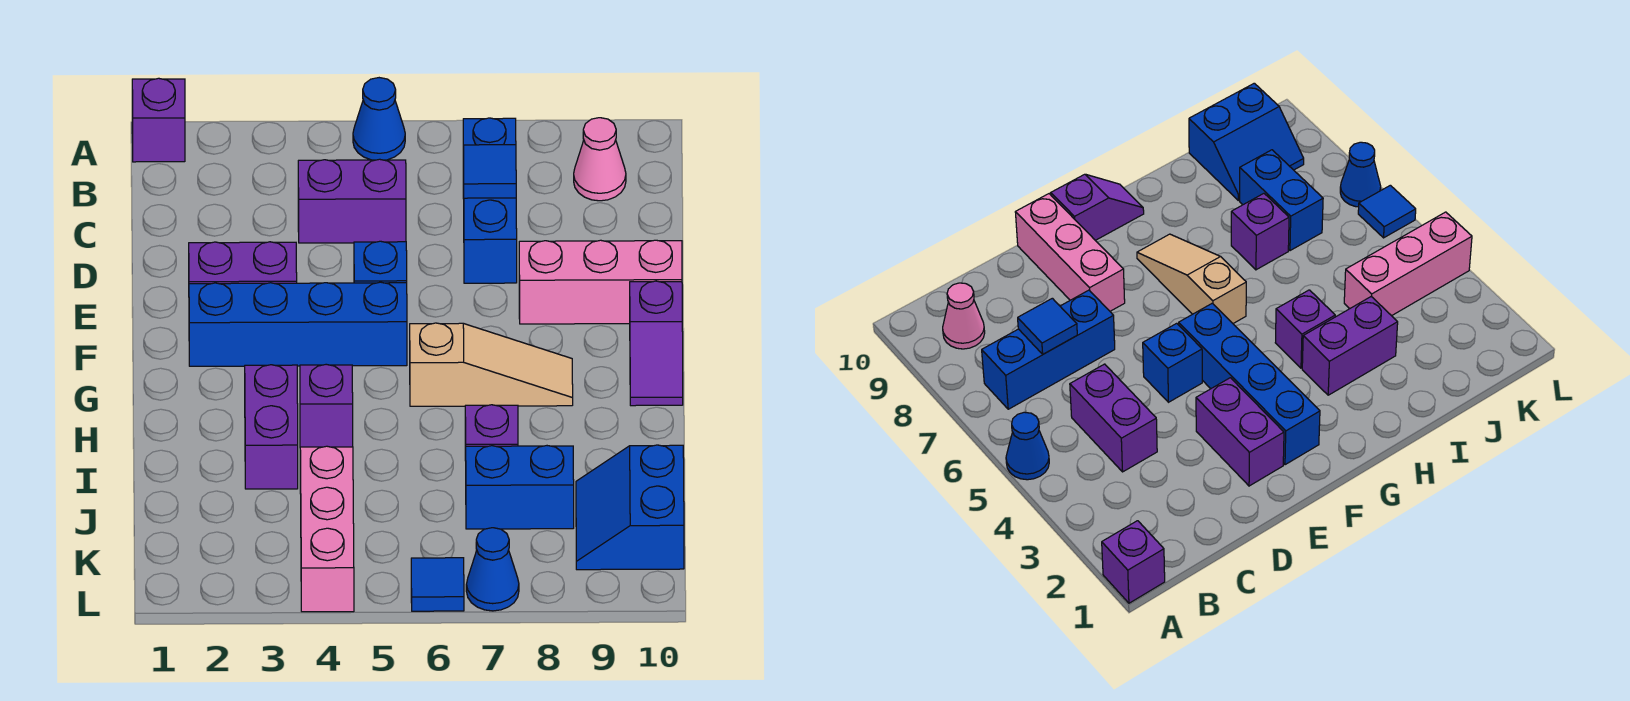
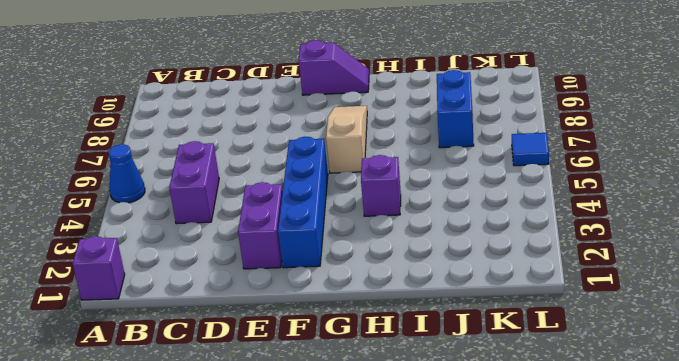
none -> blue 1x3 brick [463,118,517,283]
none -> pink 1x1 cone [574,118,626,201]
none -> blue 1x1 brick [354,241,407,283]

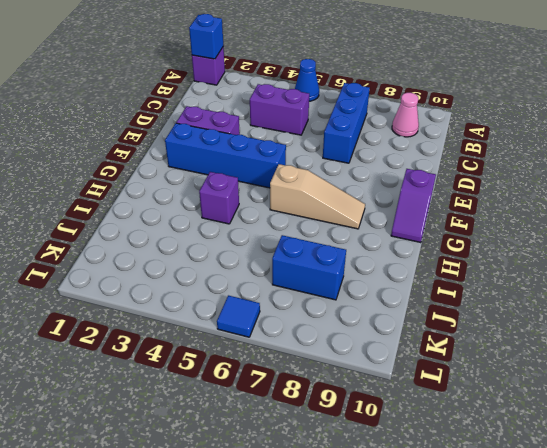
blue 1x1 brick [189,14,223,59] -> blue 1x1 brick moved to [354,241,407,283]
none -> pink 1x3 brick [519,240,682,324]
none -> purple 1x2 brick [245,365,298,489]
none -> purple 1x1 brick [465,405,518,461]

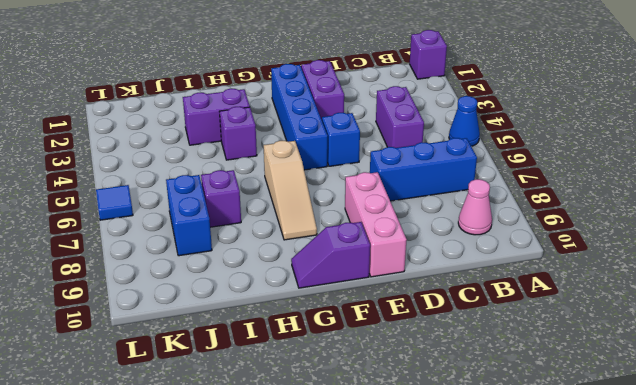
none -> pink 1x3 brick [300,446,354,612]
none -> blue 2x2 slope [576,445,684,570]
none -> blue 1x1 cone [466,528,519,611]

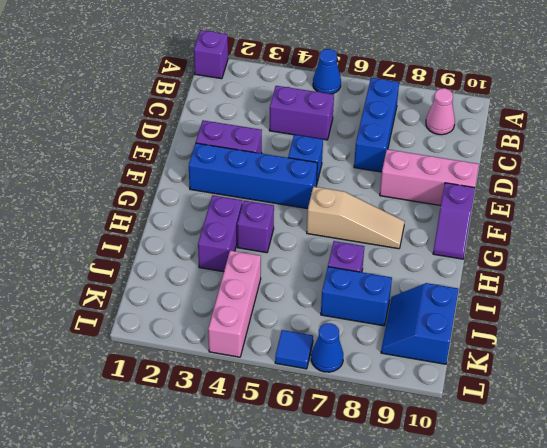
none -> blue 1x1 tile [463,145,516,198]

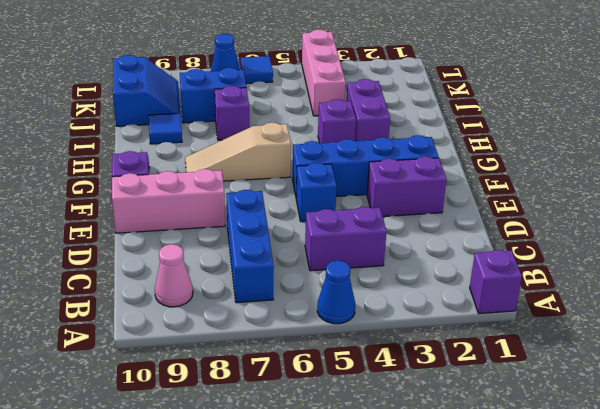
blue 1x1 tile [149,113,182,144] -> blue 1x1 tile moved to [463,145,516,198]

